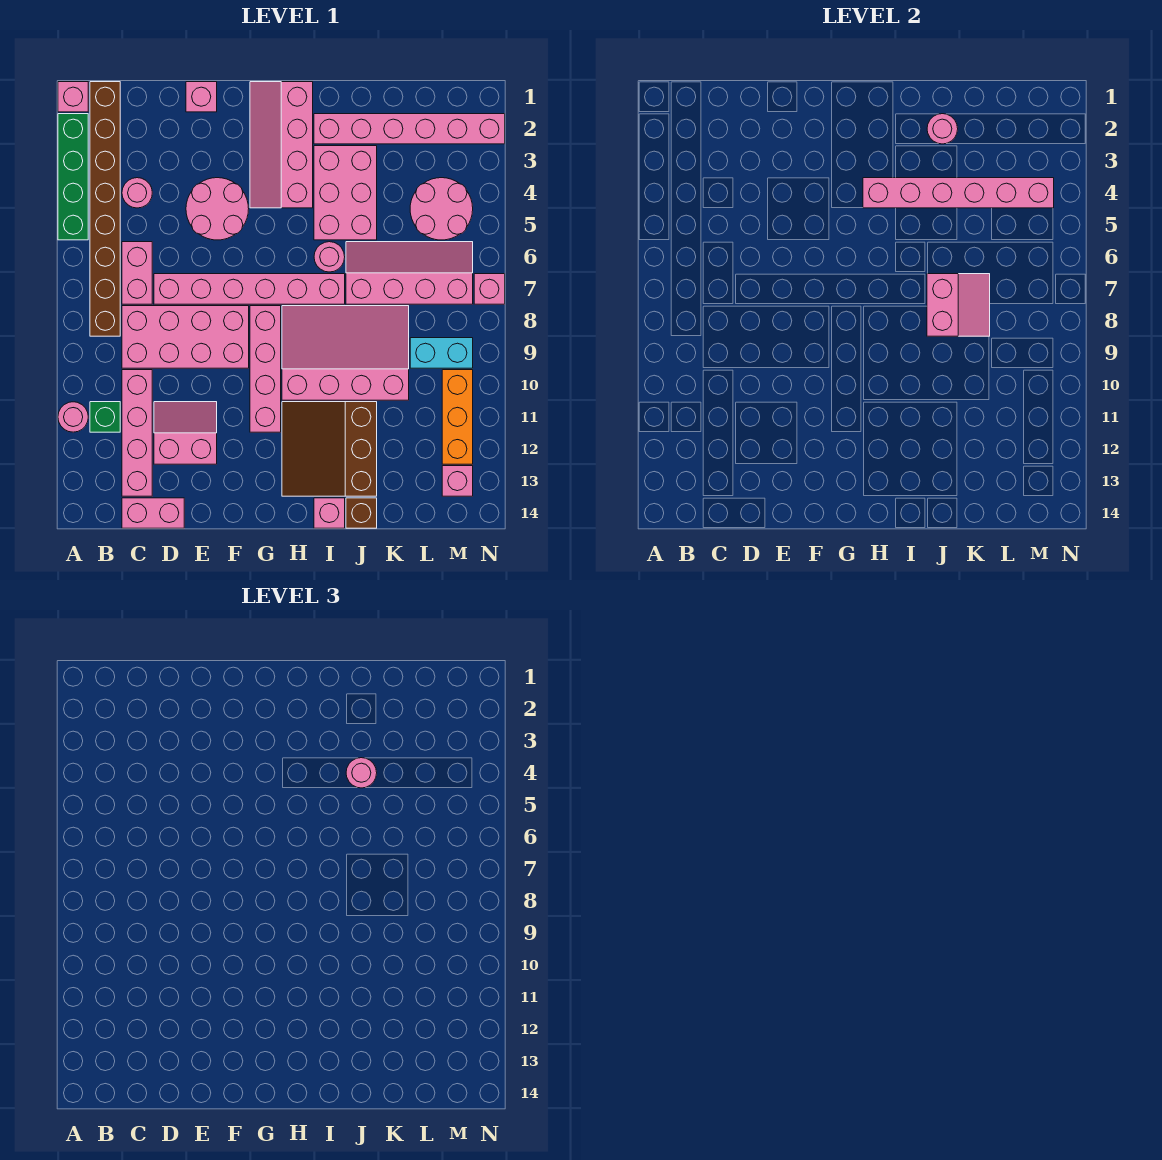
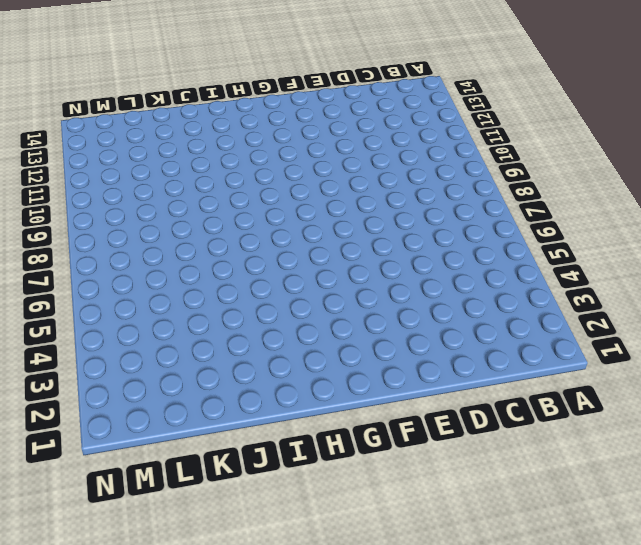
none -> pink 1x1 brick [58,82,88,112]
none -> green 1x4 brick [58,114,88,240]
none -> pink 1x1 round brick [58,402,88,432]
none -> brown 1x8 brick [90,82,120,336]

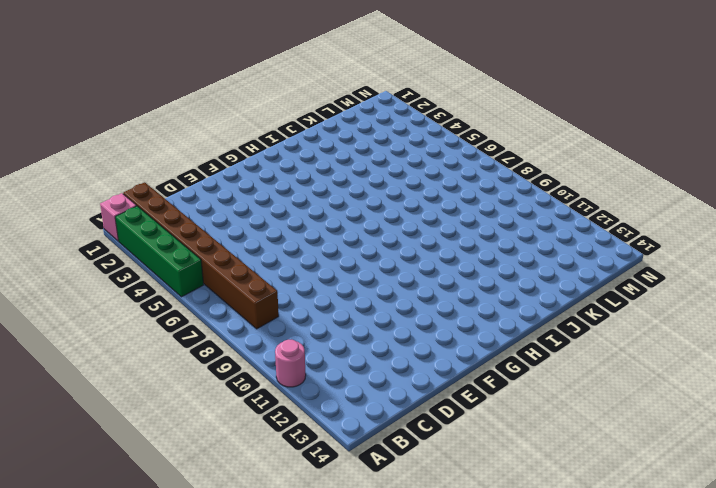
none -> green 1x1 brick [90,402,120,432]
none -> pink 1x1 round brick [122,178,152,208]
none -> pink 1x2 brick [122,242,152,304]
none -> pink 2x4 brick [122,306,249,368]

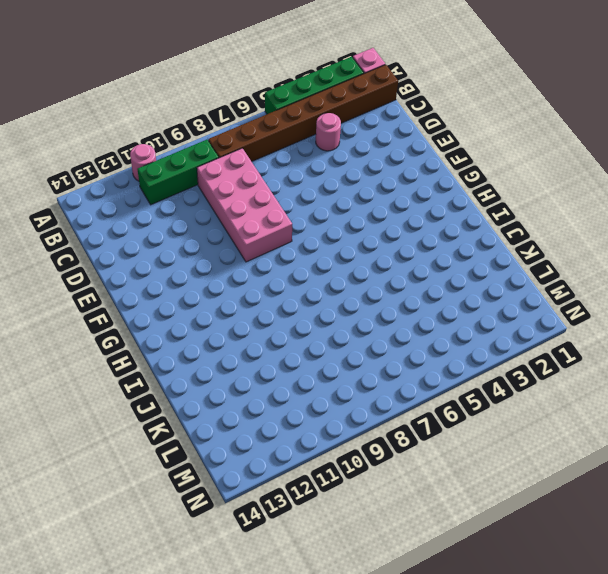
green 1x3 brick [137,140,219,205] -> green 1x1 brick [90,402,120,432]
none -> pink 1x2 brick [122,242,152,304]
none -> pink 1x4 brick [122,370,152,496]
none -> pink 1x2 brick [122,498,184,528]
none -> pink 1x6 brick [154,274,345,304]

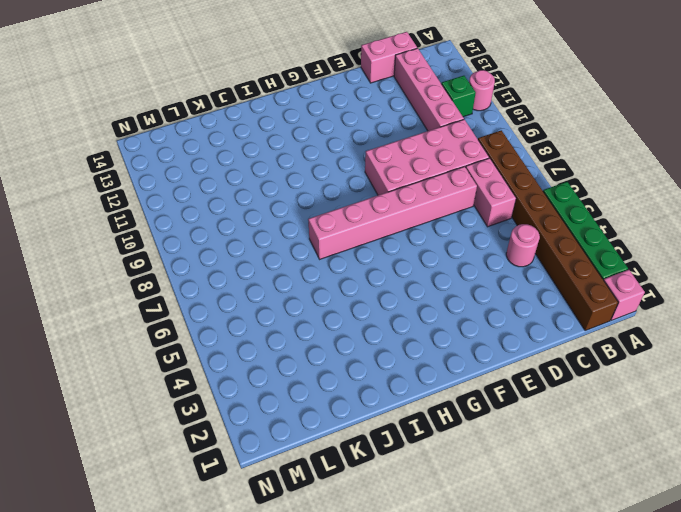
none -> pink 2x2 slope [154,402,217,464]
none -> pink 1x1 brick [186,82,217,112]
none -> pink 2x2 round brick [186,178,249,240]
none -> pink 2x4 slope [250,82,313,208]

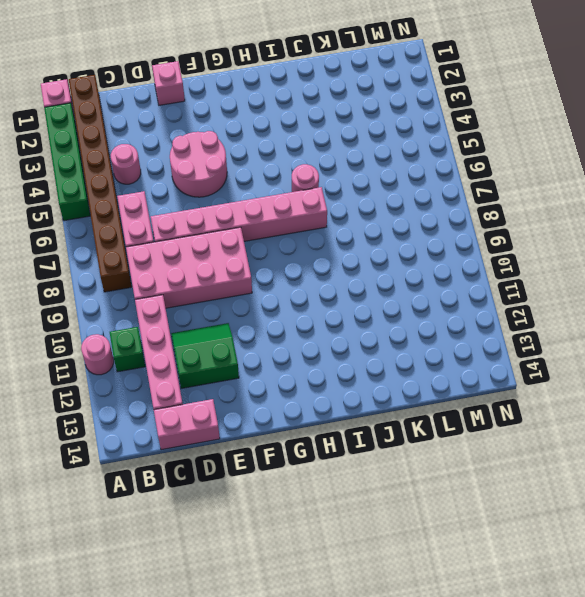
green 2x2 slope [171,323,239,388] -> pink 2x2 slope [154,402,217,464]
none -> pink 2x4 slope [250,82,313,208]
none -> pink 1x4 brick [250,306,281,432]
none -> pink 3x4 slope [282,306,409,400]
none -> brown 3x3 slope [282,402,377,496]

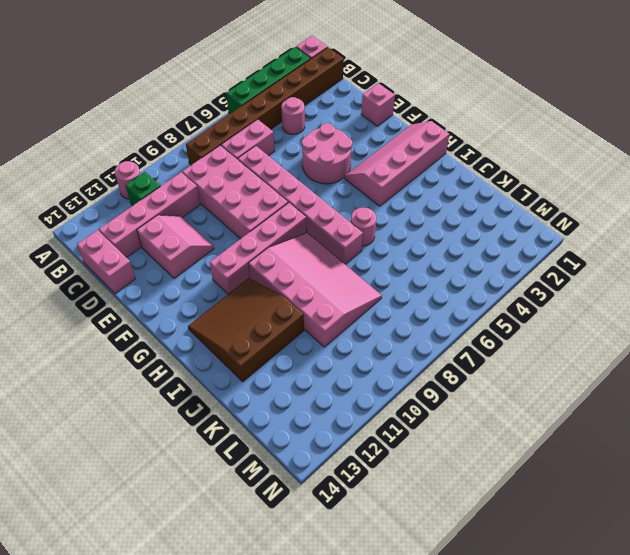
none -> pink 1x6 brick [314,114,505,144]
none -> pink 2x3 brick [314,146,377,240]
none -> pink 1x1 brick [314,498,345,528]
none -> pink 2x4 slope [346,242,473,304]

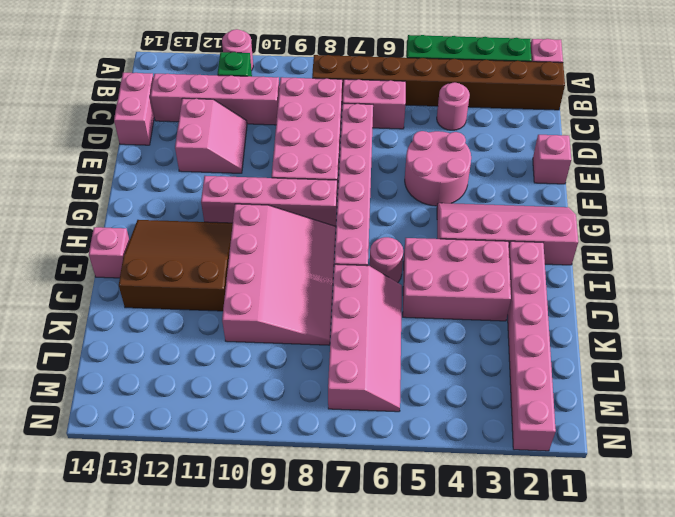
none -> brown 1x1 brick [346,498,377,528]
none -> pink 2x2 round brick [410,178,473,240]
none -> cyan 1x2 brick [410,338,473,368]
none -> orange 1x3 brick [442,370,473,464]

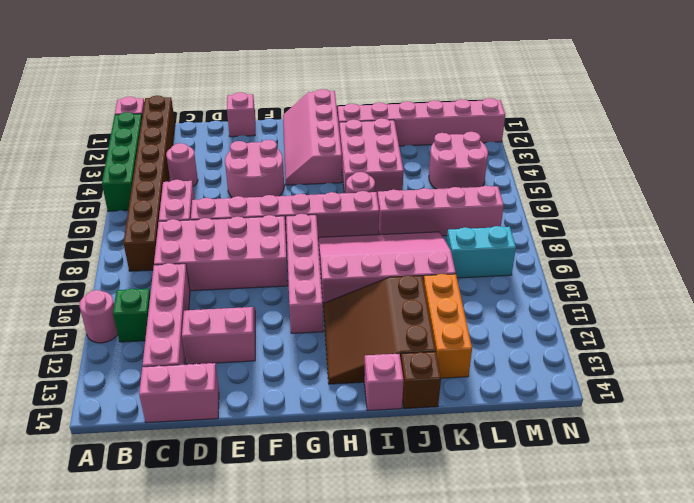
orange 1x3 brick [424,274,472,378] -> orange 1x3 brick moved to [442,370,473,464]
none -> pink 1x1 brick [442,466,473,496]
none -> pink 1x1 brick [474,274,505,304]
none -> pink 1x6 brick [863,178,1054,208]
none -> pink 1x1 round brick [927,114,958,144]

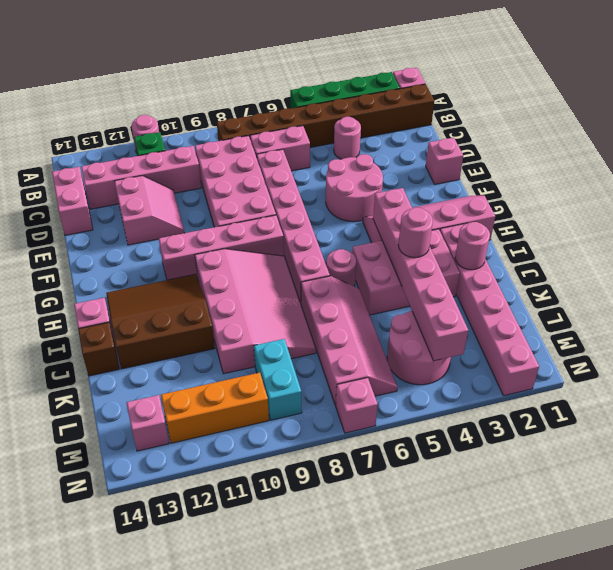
none -> pink 2x2 slope [927,274,990,336]

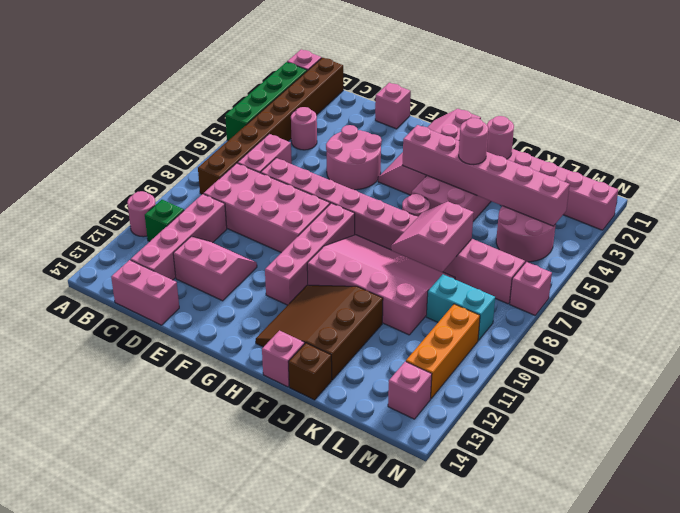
pink 2x2 slope [391,202,474,272] -> pink 2x2 slope turned to [927,274,990,336]

